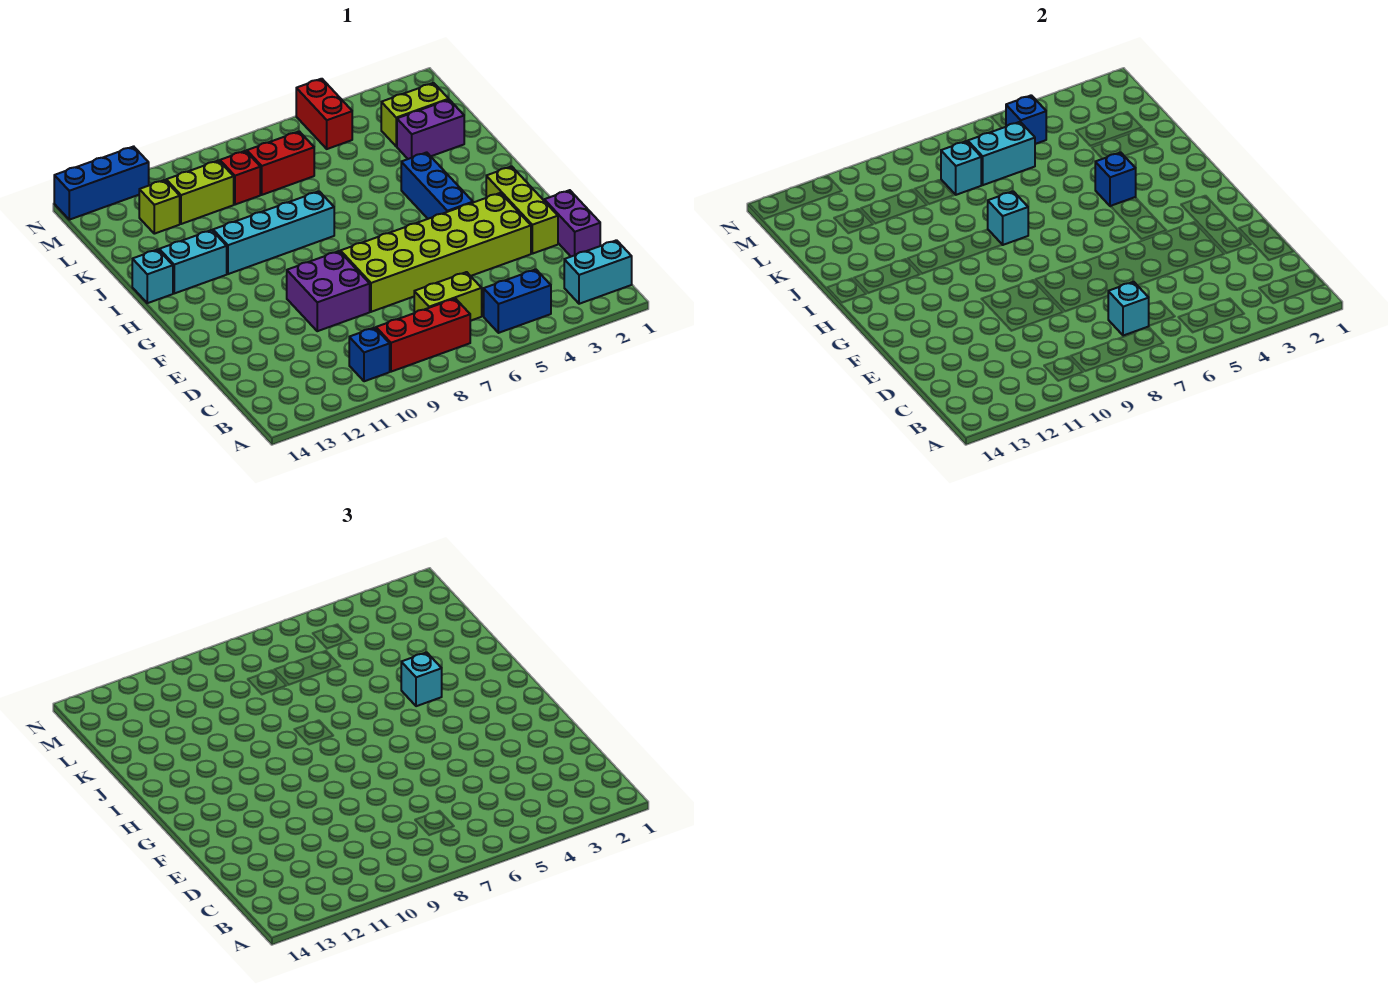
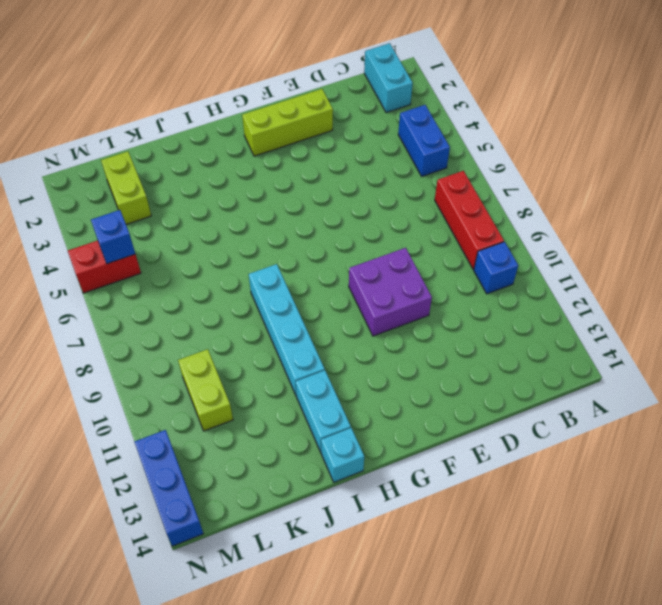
none -> lime 1x2 brick [414,272,482,321]
none -> purple 1x2 brick [544,190,600,256]
none -> lime 2x6 brick [341,193,531,312]

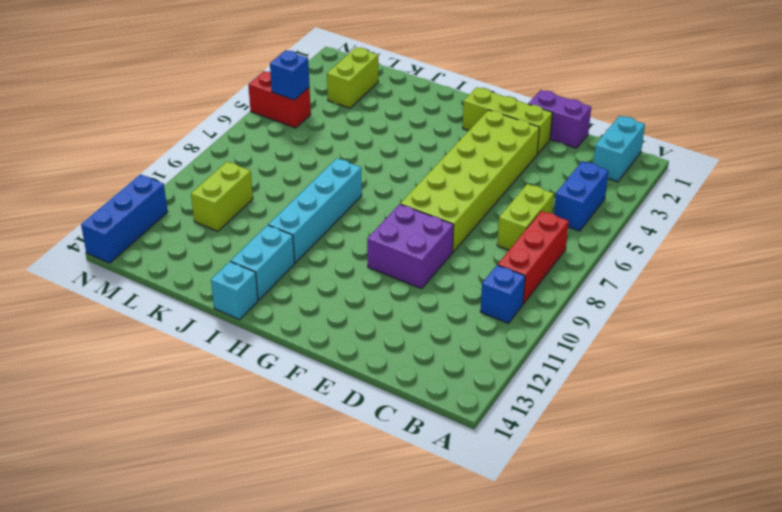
none -> blue 1x3 brick [401,152,473,219]
none -> purple 1x2 brick [397,100,464,159]
none -> red 1x2 brick [247,131,314,195]

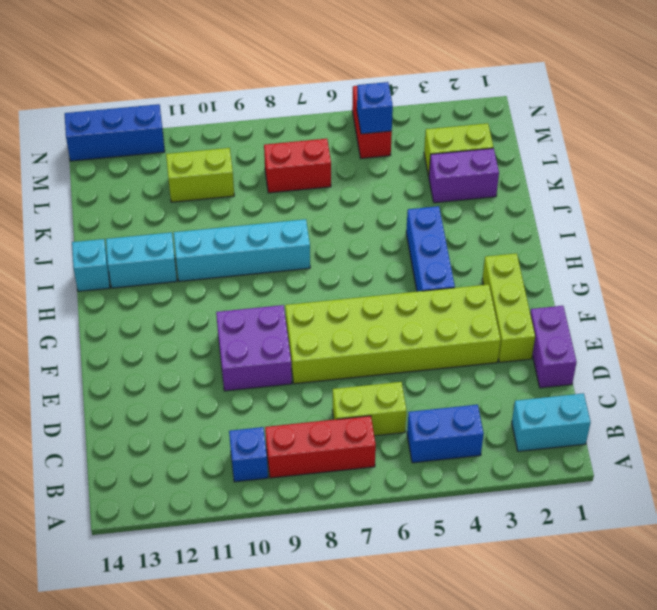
none -> red 1x1 brick [220,151,260,205]
none -> lime 1x1 brick [139,180,180,234]
none -> cyan 1x1 brick [1108,282,1149,336]

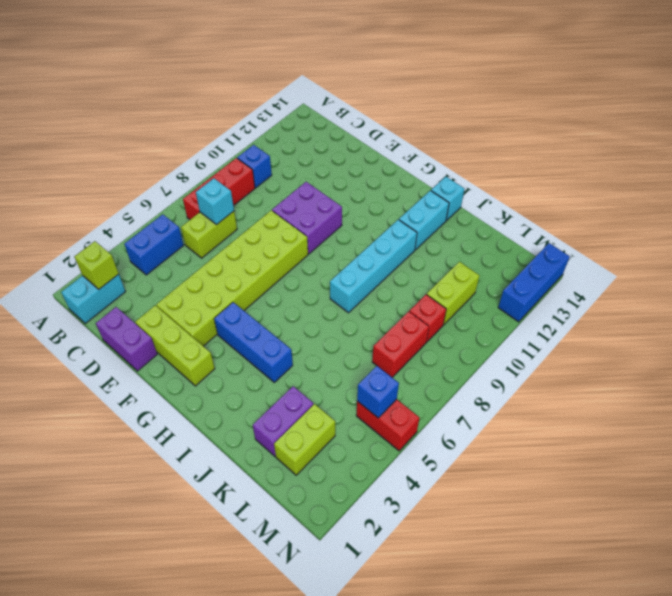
lime 1x1 brick [74,241,119,289] -> lime 1x1 brick moved to [139,180,180,234]
none -> blue 1x1 brick [1095,152,1136,206]
none -> cyan 1x1 brick [988,191,1028,245]
none -> cyan 1x2 brick [968,122,1035,185]

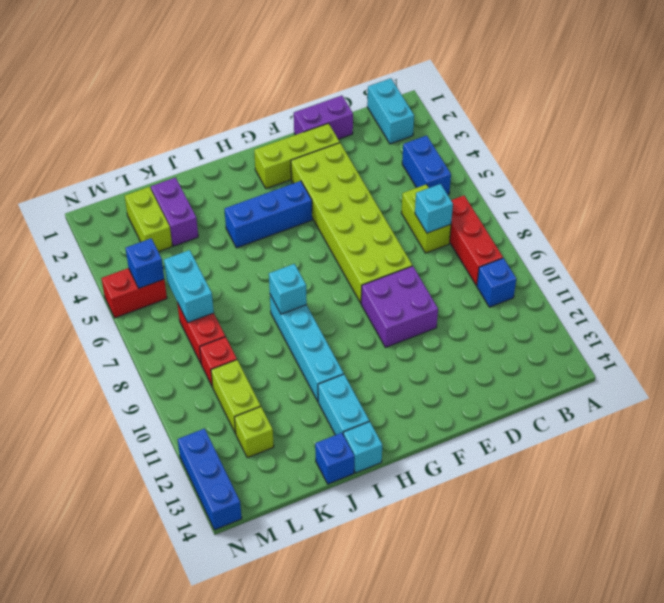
blue 1x1 brick [315,433,354,484] -> blue 1x1 brick moved to [1095,152,1136,206]
none -> cyan 1x1 brick [941,141,981,195]
none -> cyan 1x1 brick [401,652,442,706]

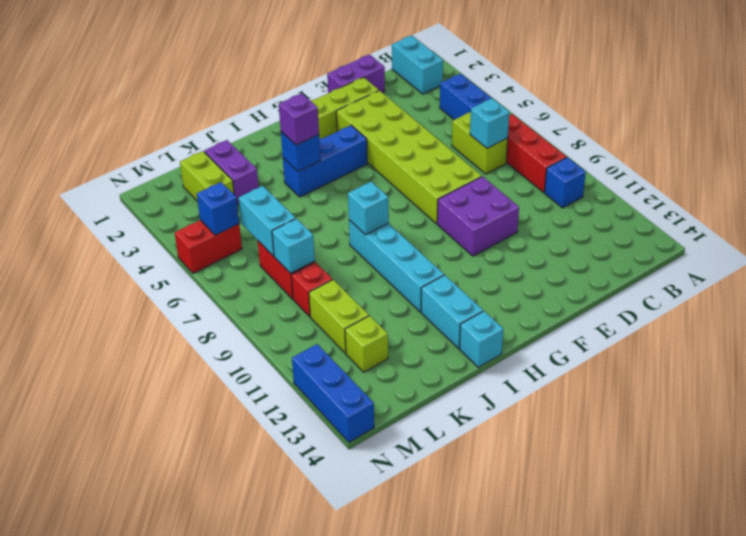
purple 1x1 brick [279,93,319,145] -> cyan 1x1 brick [401,652,442,706]

